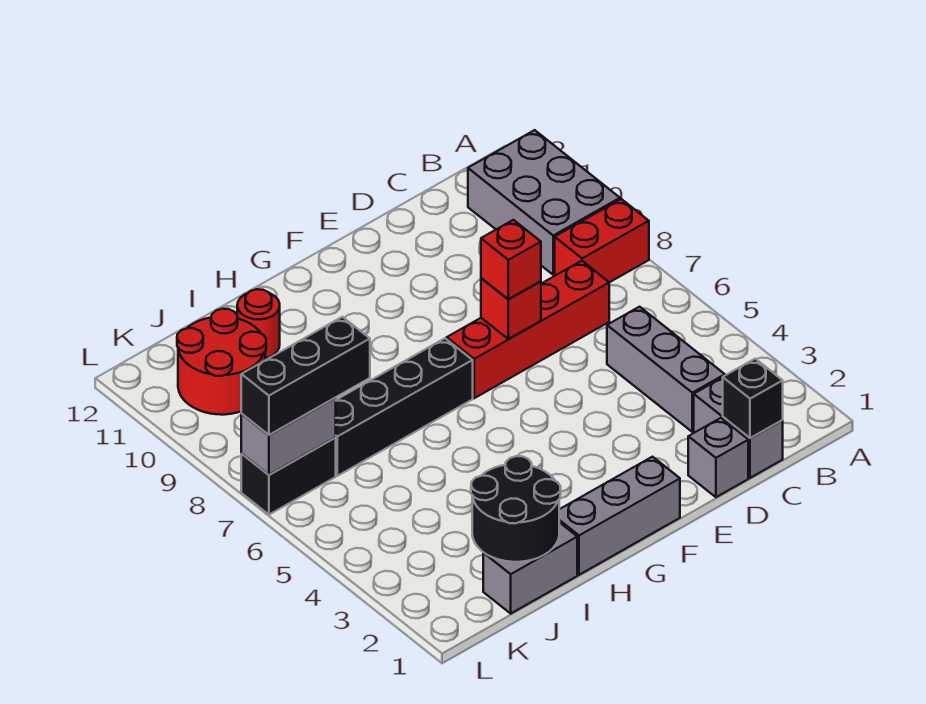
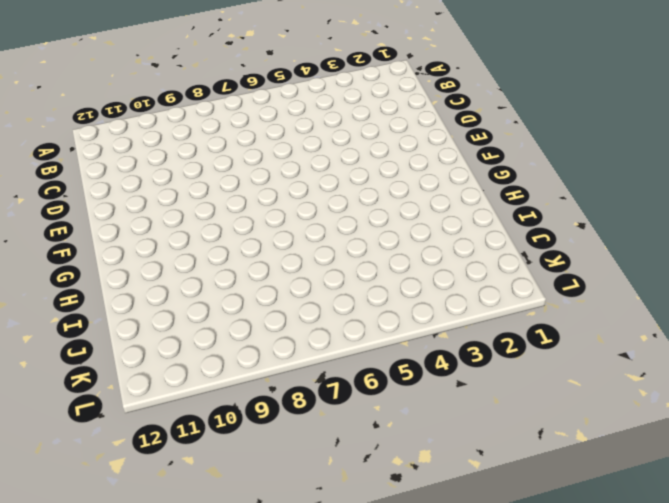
none -> red 1x2 brick [555,199,649,282]
none -> grey 2x3 brick [468,130,620,275]
none -> grey 1x2 brick [694,378,783,478]

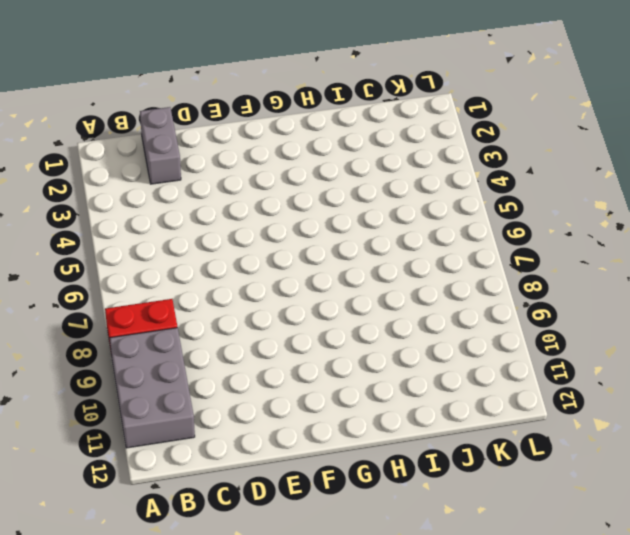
none -> grey 1x3 brick [607,307,725,432]
none -> red 1x4 brick [447,261,609,398]
none -> grey 1x1 brick [688,418,748,497]

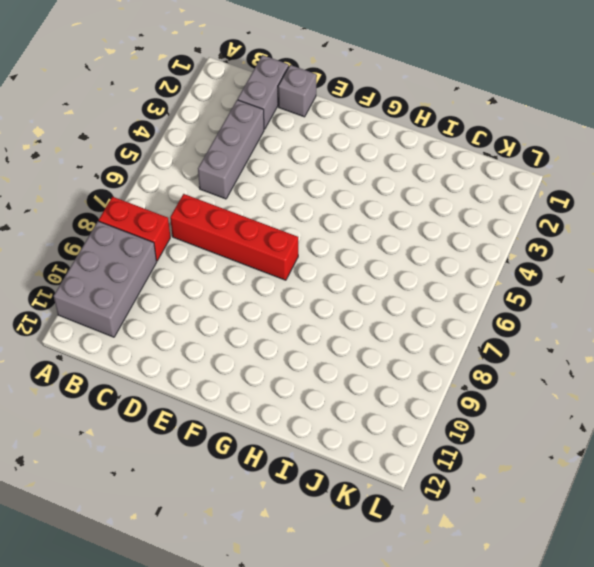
none -> grey 1x3 brick [559,457,680,575]
none -> black 1x4 brick [336,338,473,476]
none -> grey 1x2 brick [483,522,577,613]

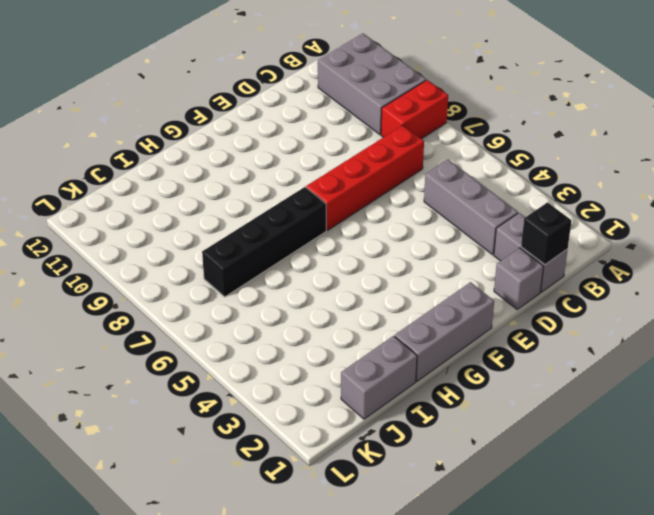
none -> red 1x1 round brick [237,289,280,358]
none -> red 2x2 round brick [177,309,266,415]
none -> black 1x2 brick [241,437,336,515]

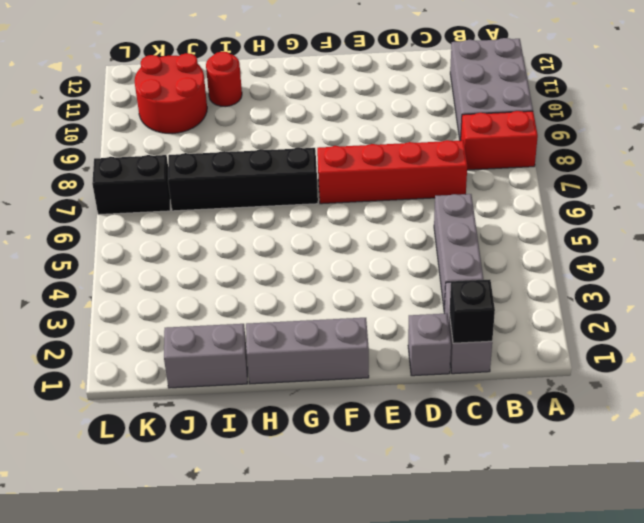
none -> red 1x1 brick [481,278,541,339]
none -> black 2x2 round brick [471,456,561,562]
none -> grey 1x2 brick [241,398,336,475]

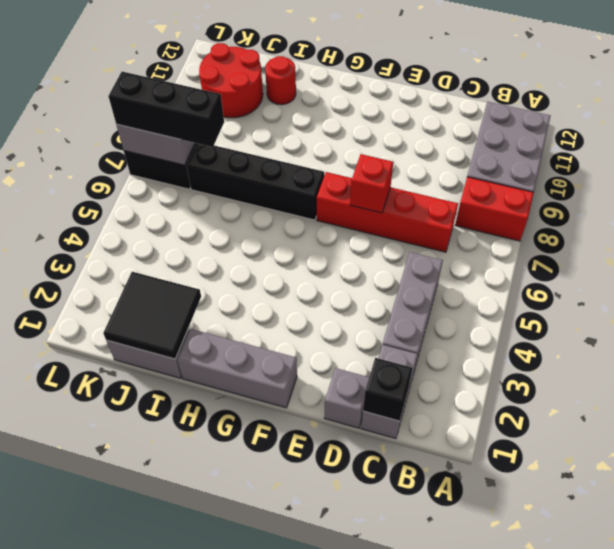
black 2x2 tile [103,272,201,359] -> black 2x2 round brick [471,456,561,562]
none -> red 1x1 brick [481,220,541,299]

